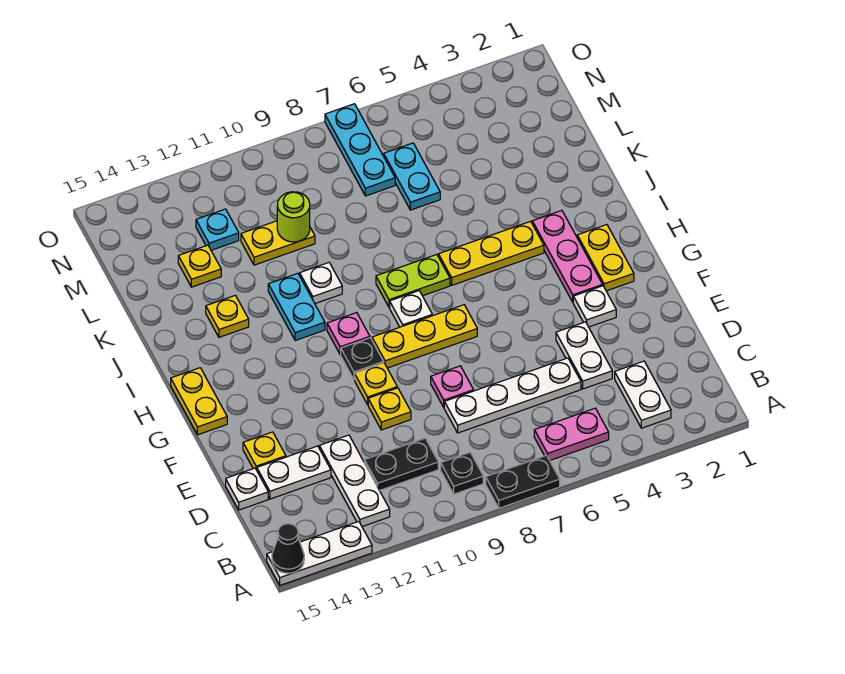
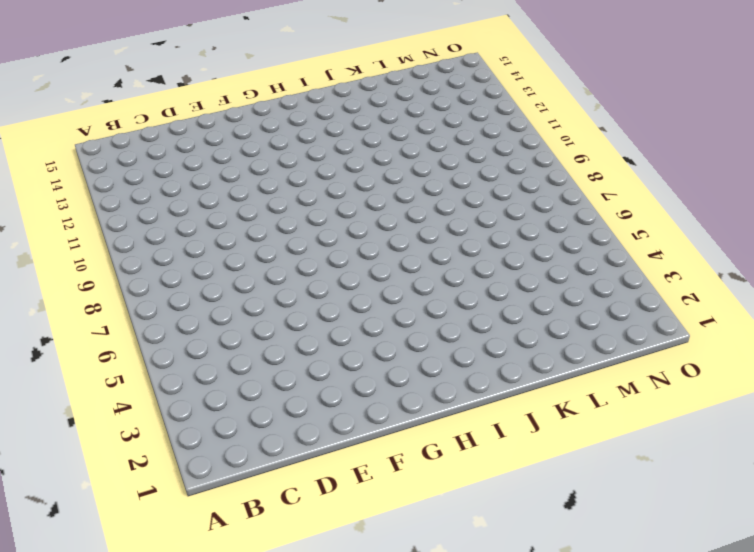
none -> black 1x2 plate [486,455,560,508]
none -> white 1x3 plate [267,521,372,585]
none -> white 1x2 plate [615,361,671,428]
none -> pink 1x2 plate [534,408,609,460]

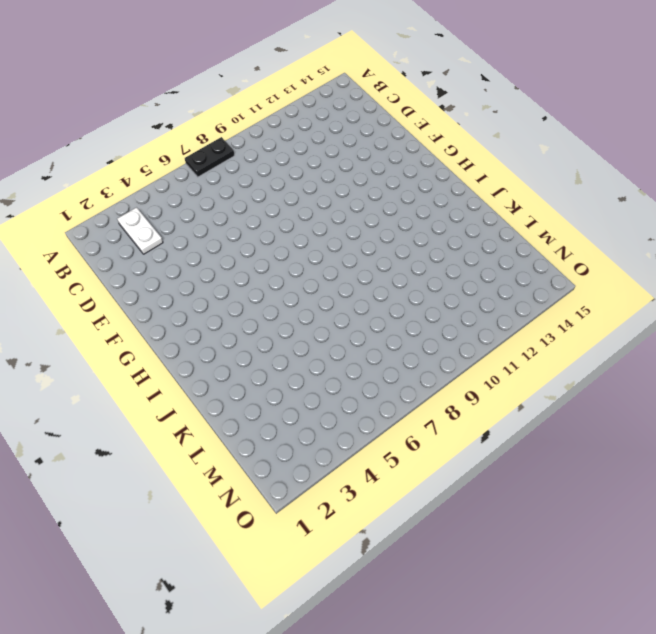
none -> white 1x3 plate [267,521,372,585]
none -> pink 1x2 plate [534,408,609,460]
none -> black 1x1 plate [441,452,483,494]
none -> white 1x3 plate [319,435,390,527]

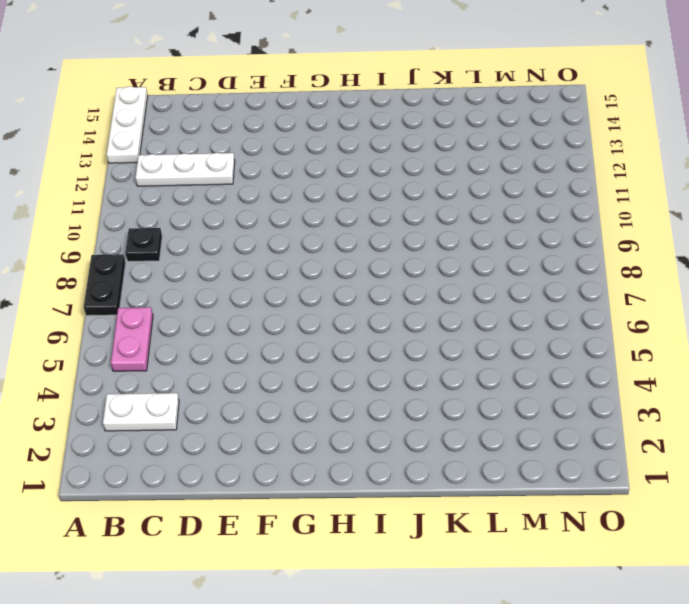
none -> black 1x2 plate [364,438,438,490]
none -> white 1x2 plate [556,322,612,389]
none -> white 1x4 plate [444,358,581,433]
none -> white 1x2 plate [257,446,331,499]

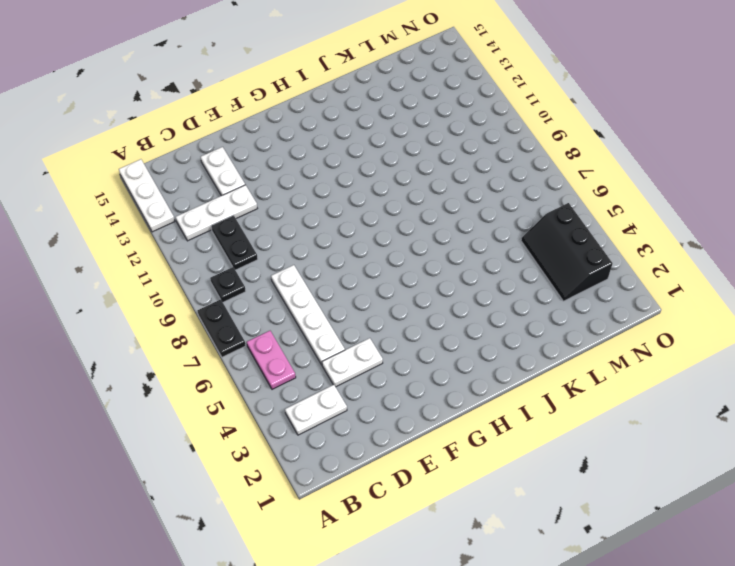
black 2x3 slope [521,203,612,301] -> none
none -> white 1x1 plate [226,468,268,510]
none -> pink 1x1 plate [431,366,474,407]
none -> yellow 1x1 plate [368,388,411,430]
none -> yellow 1x1 plate [243,432,286,470]

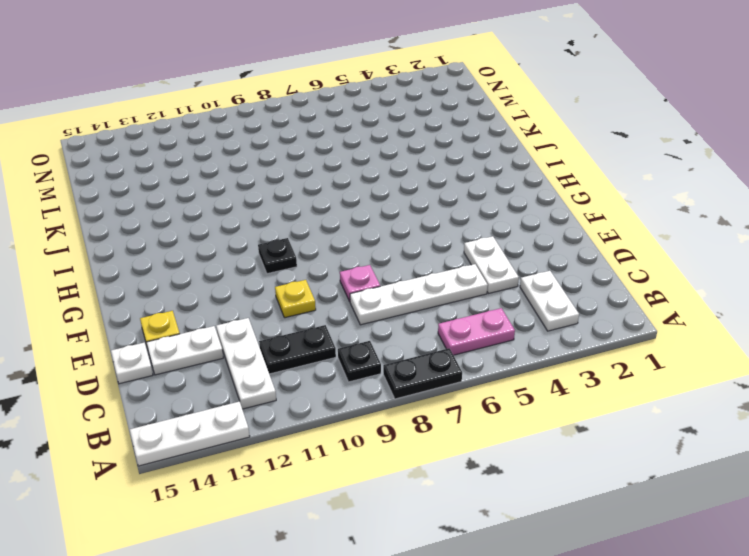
none -> white 1x1 plate [573,286,616,327]
none -> yellow 1x1 plate [355,363,397,405]
none -> yellow 1x2 plate [577,225,634,291]
none -> pink 1x3 plate [532,210,603,302]

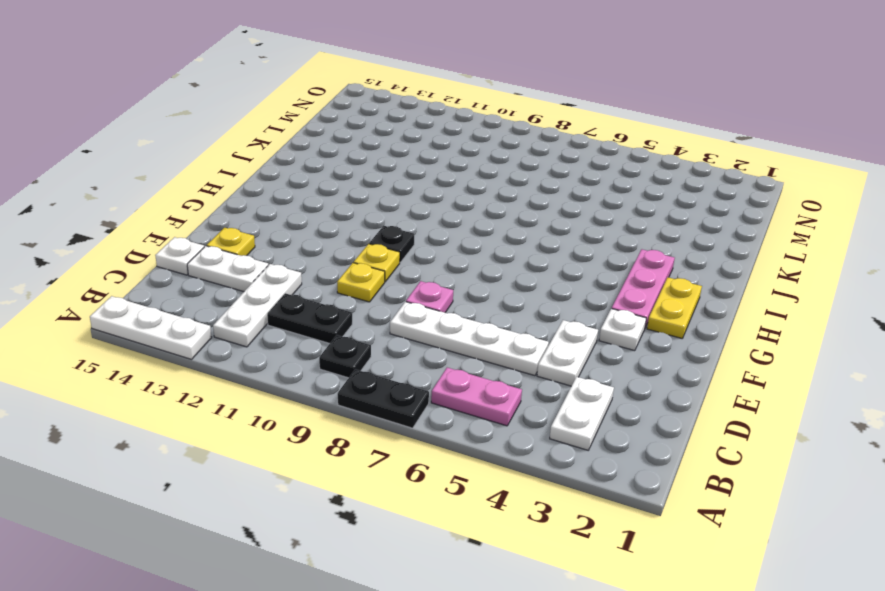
none -> yellow 1x3 plate [372,305,477,368]
none -> yellow 1x2 plate [171,368,227,435]
none -> white 1x1 plate [390,291,432,327]
none -> pink 1x1 plate [327,313,370,355]

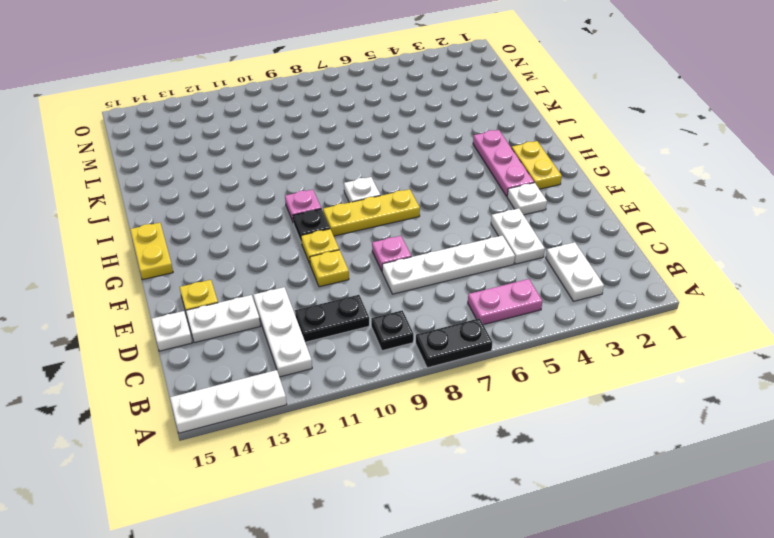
none -> yellow 1x3 plate [438,221,544,285]
none -> lime 1x2 plate [376,254,450,307]
none -> cyan 1x2 plate [268,273,325,341]
none -> white 1x1 plate [300,263,342,304]

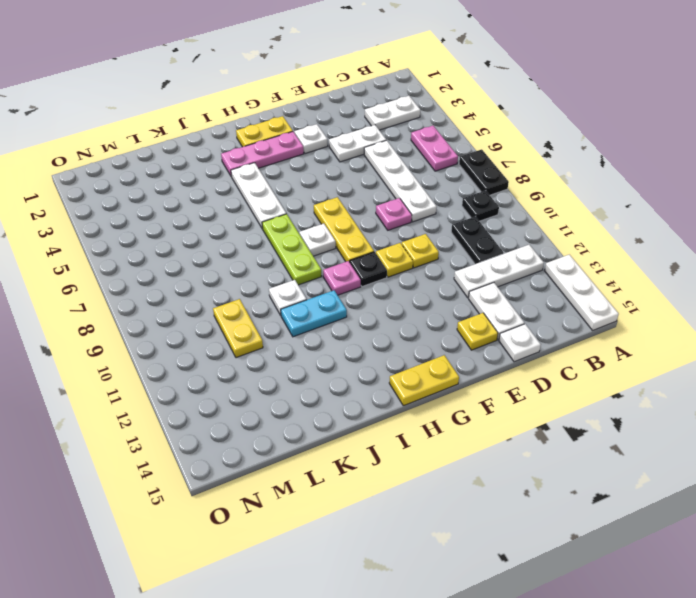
white 1x3 plate [231,163,286,229] -> yellow 1x3 plate [438,221,544,285]
lime 1x3 plate [262,214,322,285] -> lime 1x2 plate [376,254,450,307]
none -> yellow 1x1 plate [206,295,249,337]
none -> cyan 1x2 plate [384,143,440,210]
none -> yellow 1x1 plate [178,245,221,287]
none -> cyan 1x3 plate [325,104,395,196]

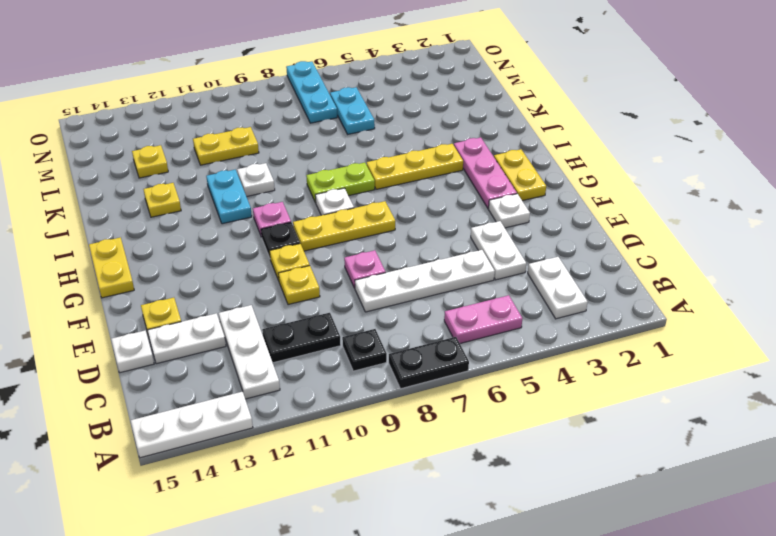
none -> cyan 1x1 plate [196,209,239,250]
none -> black 1x1 cone [272,524,304,573]
none -> lime 1x1 round brick [277,192,310,242]

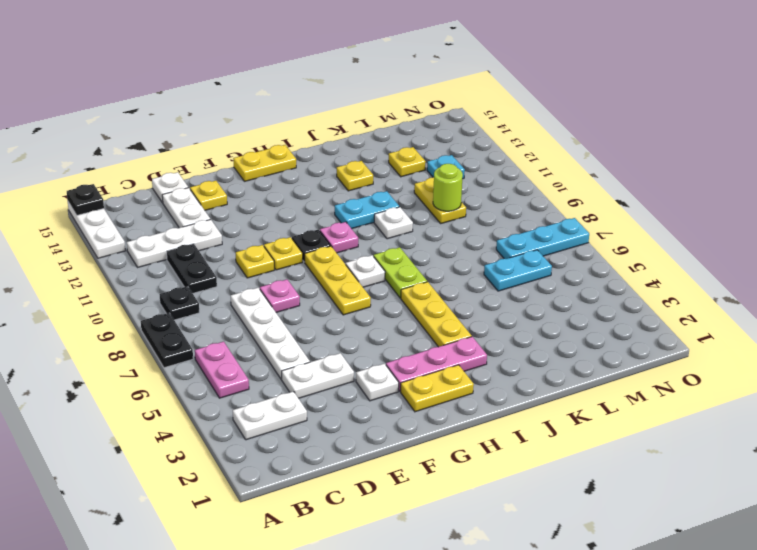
black 1x1 plate [67,184,104,215] -> black 1x1 cone [272,524,304,573]

